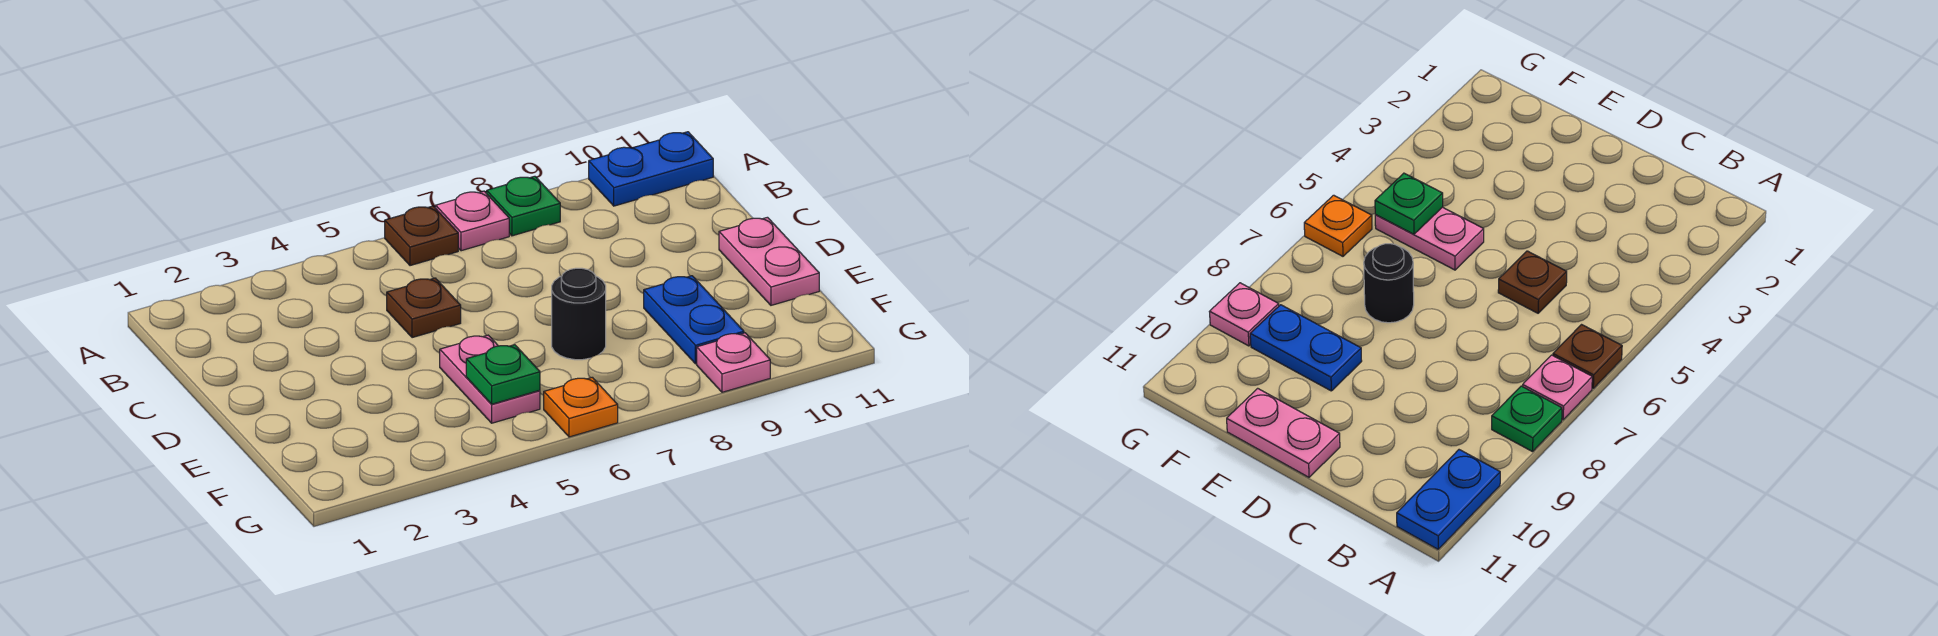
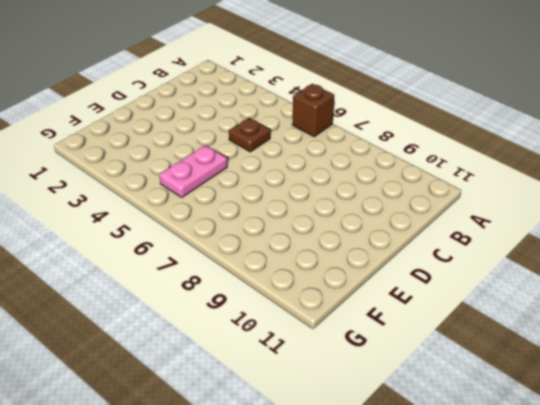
brown 1x1 brick [292,84,334,137] -> brown 1x1 plate [385,206,458,266]
none -> pink 1x1 plate [436,191,509,251]
none -> green 1x1 plate [487,176,560,236]
none -> blue 1x2 plate [589,132,713,206]

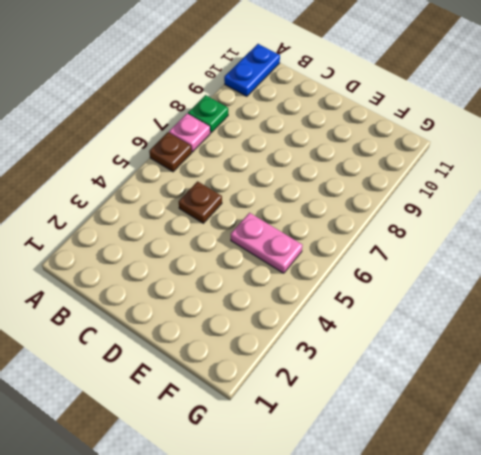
none -> pink 1x2 plate [719,217,819,305]
none -> black 1x1 round brick [552,268,606,360]
none -> blue 1x2 plate [644,276,744,364]

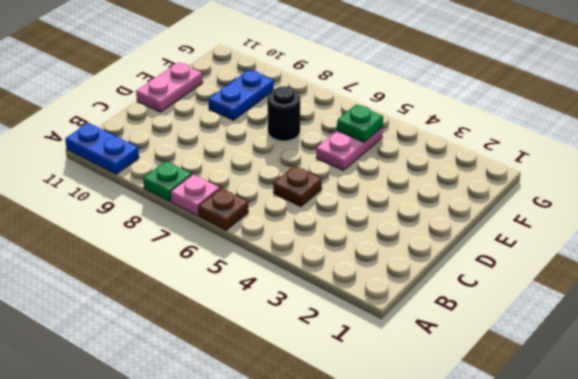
none -> orange 1x1 plate [544,377,618,437]
none -> pink 1x1 plate [697,333,770,392]

